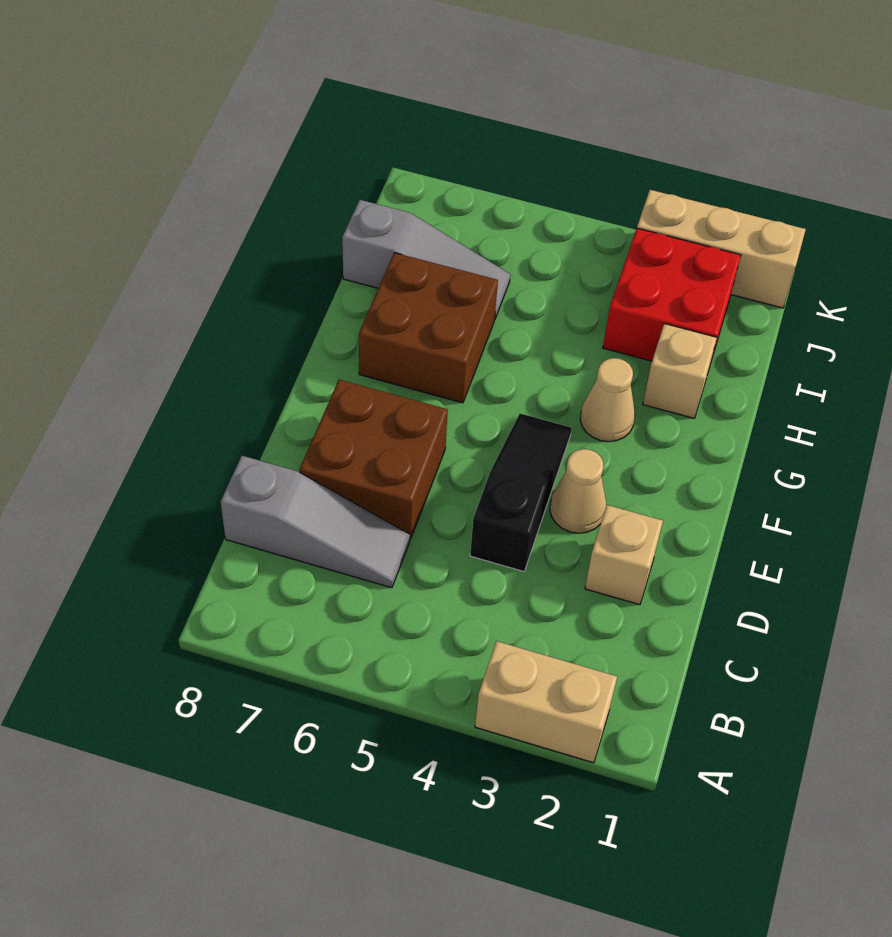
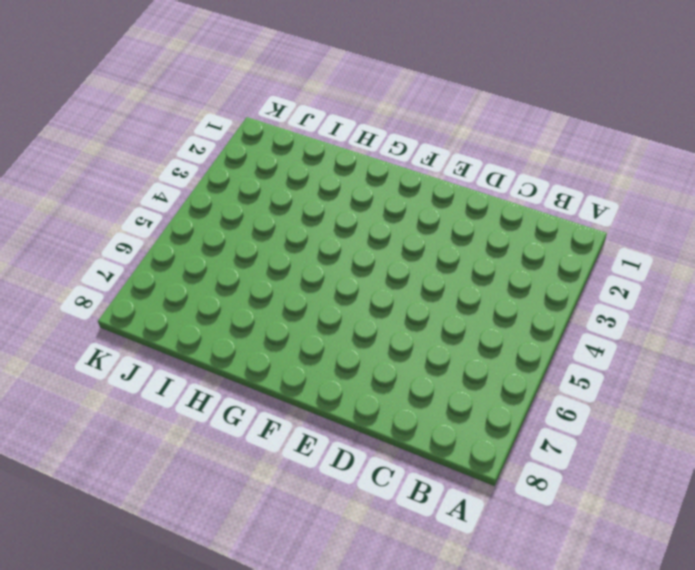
none -> tan 1x2 brick [475,641,617,763]
none -> grey 1x3 slope [221,456,410,588]
none -> tan 1x1 brick [585,505,663,605]

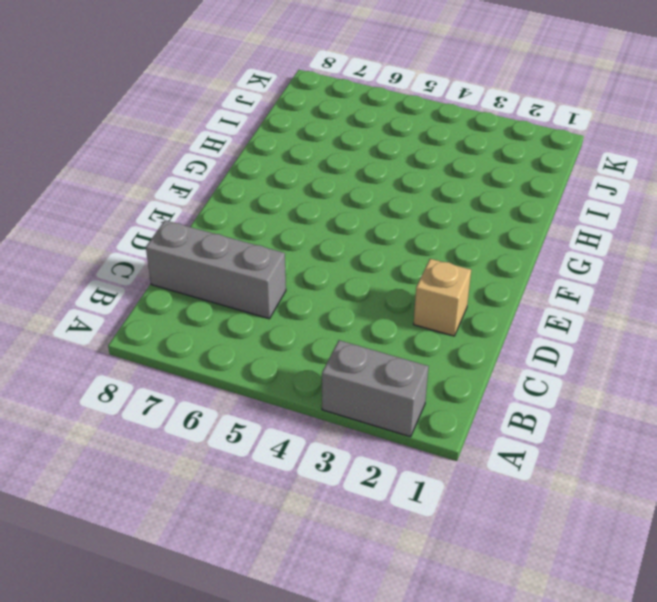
grey 1x2 brick [322,340,429,437] -> tan 1x2 brick [475,641,617,763]
grey 1x3 brick [146,220,286,319] -> grey 1x3 slope [221,456,410,588]
none -> black 1x3 slope [470,414,572,571]
none -> brown 2x2 brick [300,380,448,539]
none -> tan 1x1 cone [550,449,606,533]

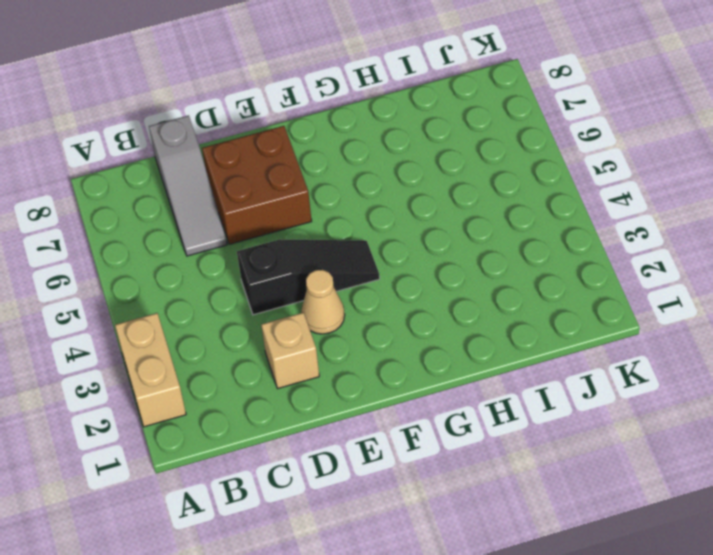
none -> tan 1x1 cone [580,358,635,442]
none -> brown 2x2 brick [359,253,498,403]
none -> tan 1x1 brick [643,324,717,418]

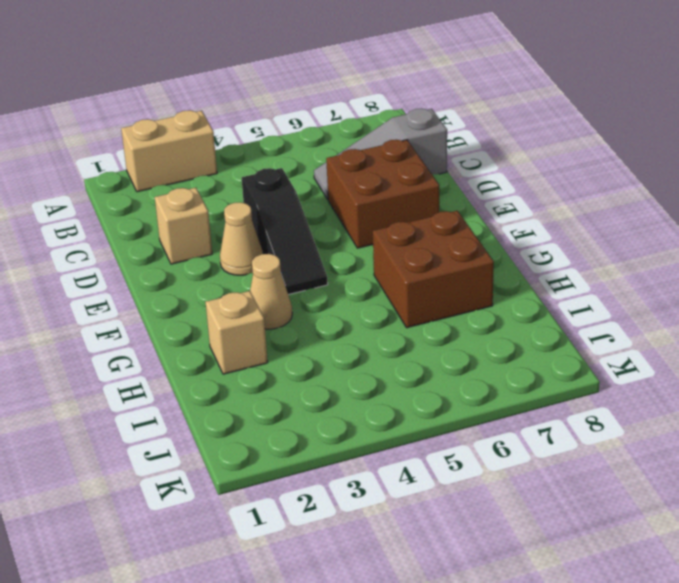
none -> red 2x2 brick [603,228,741,364]
none -> grey 1x3 slope [342,200,510,318]
none -> tan 1x3 brick [637,190,806,308]

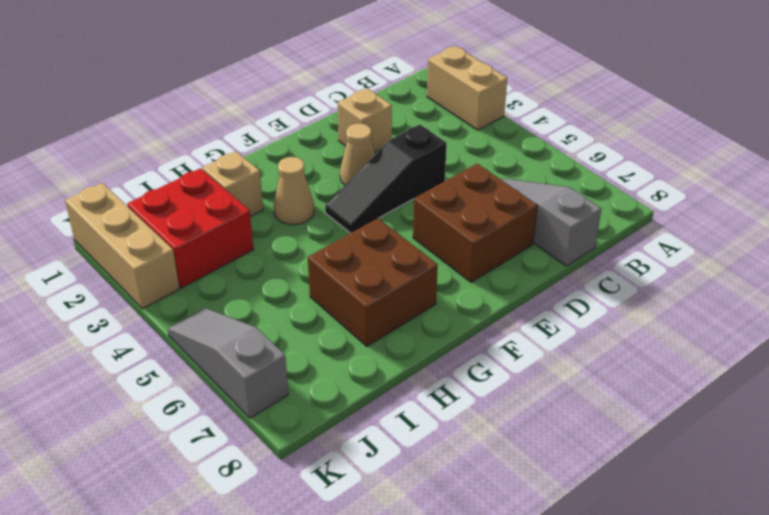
grey 1x3 slope [168,308,289,418] -> grey 1x3 slope moved to [342,200,510,318]

